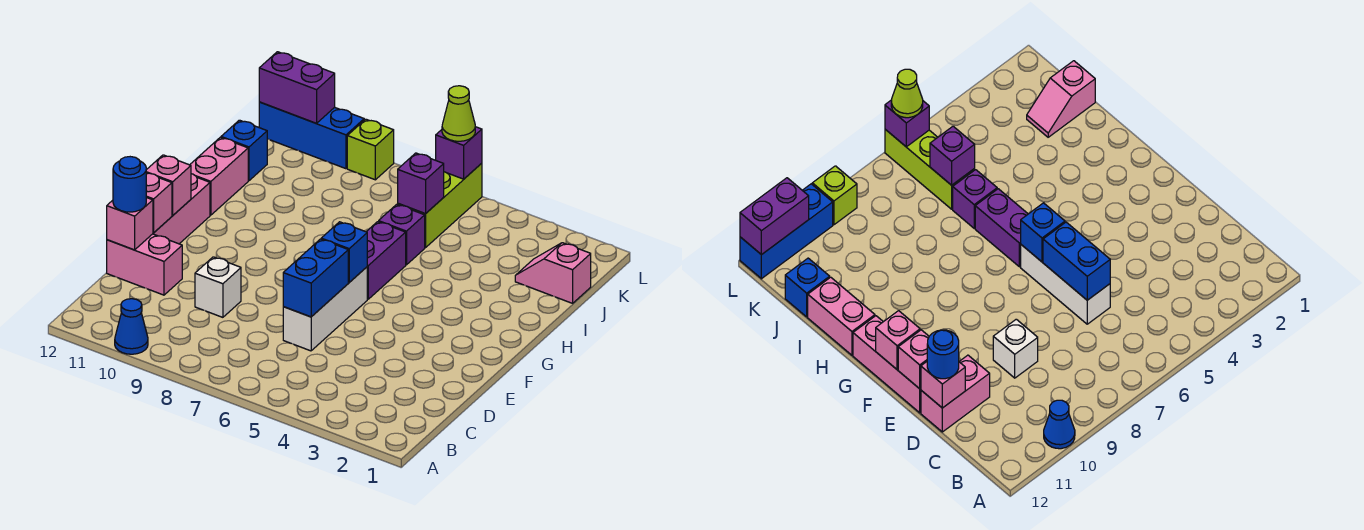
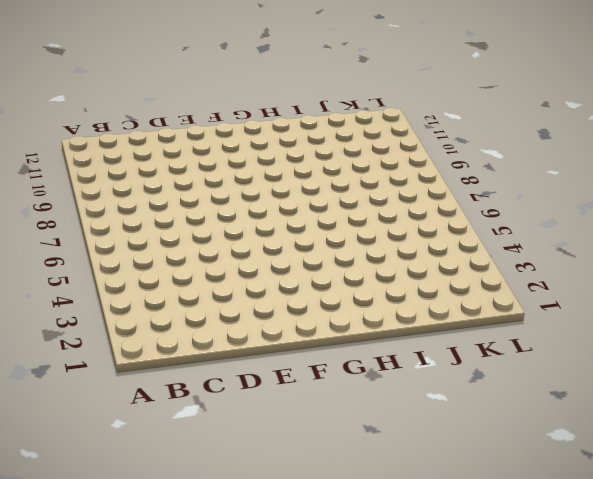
none -> blue 1x1 cone [115,299,148,354]
none -> white 1x3 brick [283,267,367,351]
none -> white 1x1 brick [195,257,241,317]

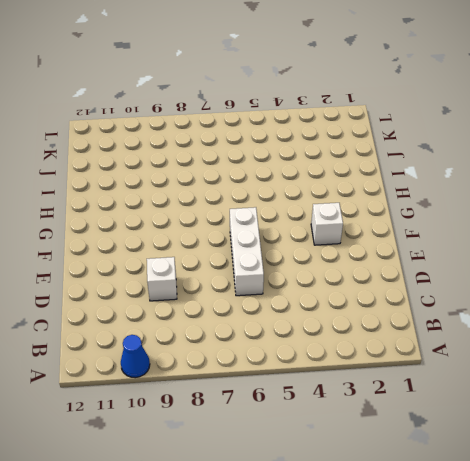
white 1x1 brick [311,203,343,245] -> none
none -> pink 1x2 brick [107,234,182,295]
none -> pink 1x3 brick [153,174,210,244]
none -> purple 1x2 brick [366,222,406,299]

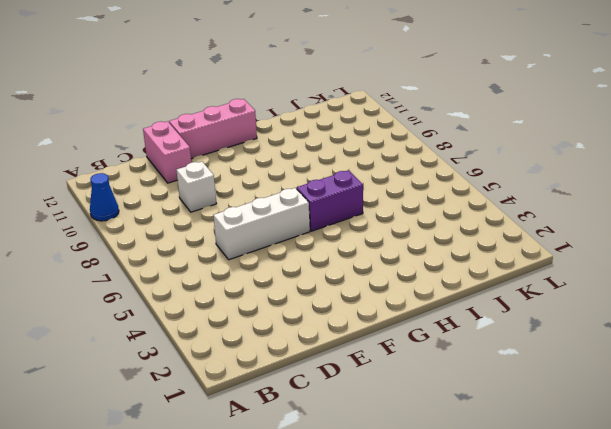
none -> pink 1x2 brick [190,137,248,215]
none -> purple 1x1 brick [379,204,425,265]
none -> pink 1x2 slope [515,243,591,303]

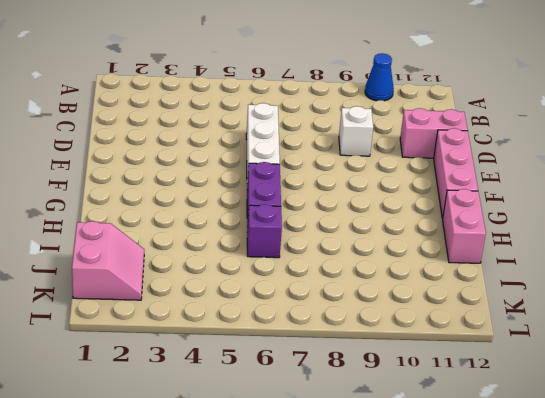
pink 2x2 slope [72,221,144,300] -> pink 1x2 slope [515,243,591,303]
none -> lime 1x3 brick [398,163,482,248]
none -> blue 1x1 brick [221,120,267,181]
none -> lime 1x1 brick [347,119,394,180]

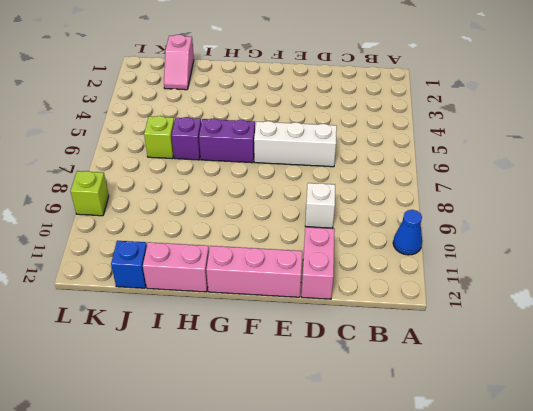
lime 1x1 brick [144,116,174,159] -> lime 1x3 brick [398,163,482,248]
none -> blue 1x3 brick [259,102,364,169]
none -> blue 1x2 brick [283,239,348,317]
none -> pink 1x1 brick [107,197,153,250]

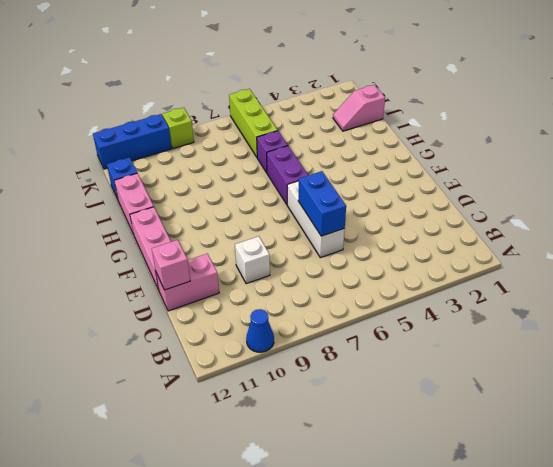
none -> pink 1x1 brick [146,173,172,233]
none -> blue 1x1 brick [321,222,367,282]
none -> pink 1x1 brick [146,155,191,215]

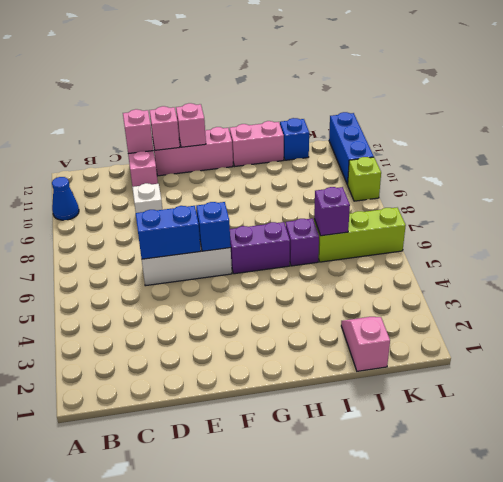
none -> purple 1x1 brick [436,127,482,179]
none -> purple 1x2 brick [259,52,335,123]
none -> blue 1x1 round brick [113,157,146,212]

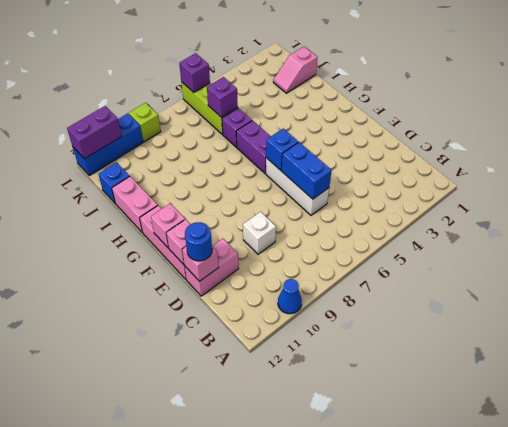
none -> lime 1x1 cone [442,86,475,141]

